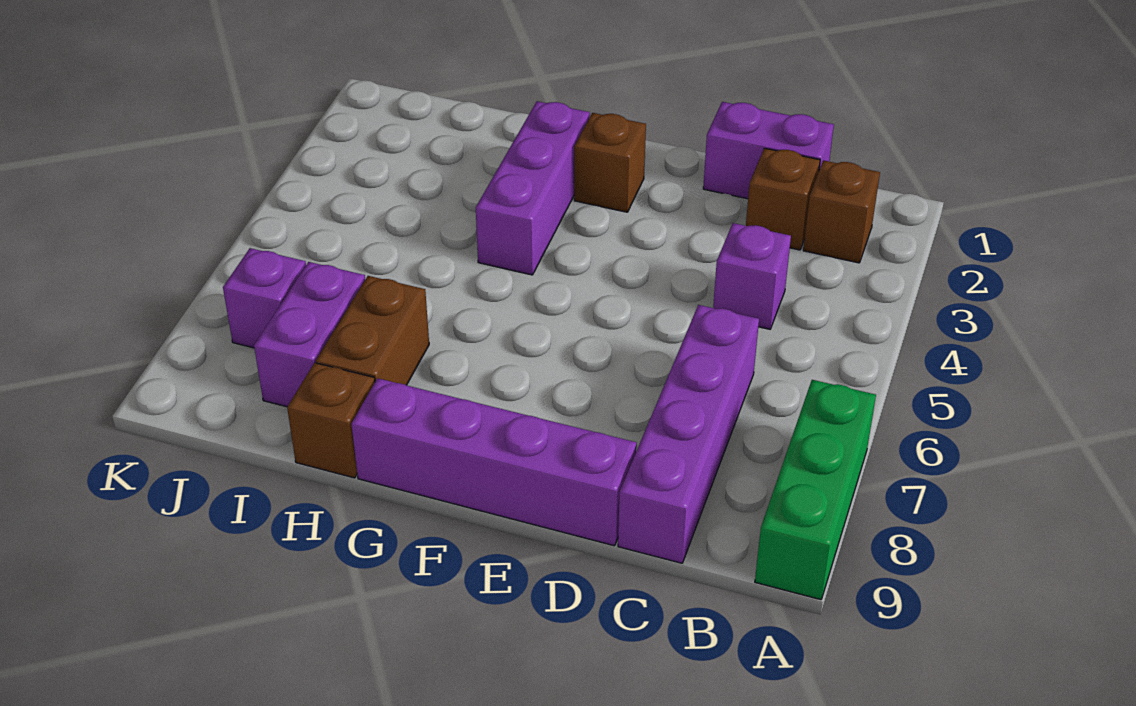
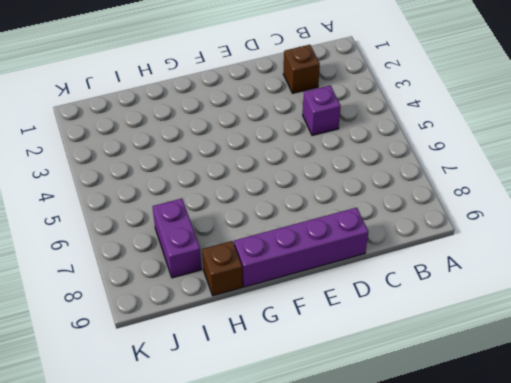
none -> green 1x3 brick [755,380,876,600]
none -> brown 1x1 brick [803,160,880,263]
none -> purple 1x2 brick [703,102,834,199]

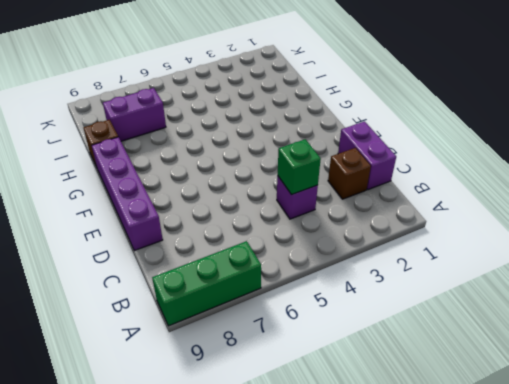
green 1x1 brick [278,139,321,195] -> none
none -> brown 1x1 brick [803,160,880,263]
none -> purple 1x4 brick [618,305,759,563]
none -> brown 1x1 brick [574,113,646,212]

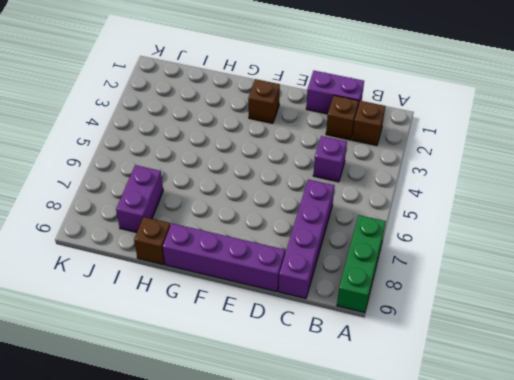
none -> purple 1x3 brick [476,101,590,275]
none -> brown 1x2 brick [316,276,429,385]
none -> purple 1x1 brick [223,248,306,348]

